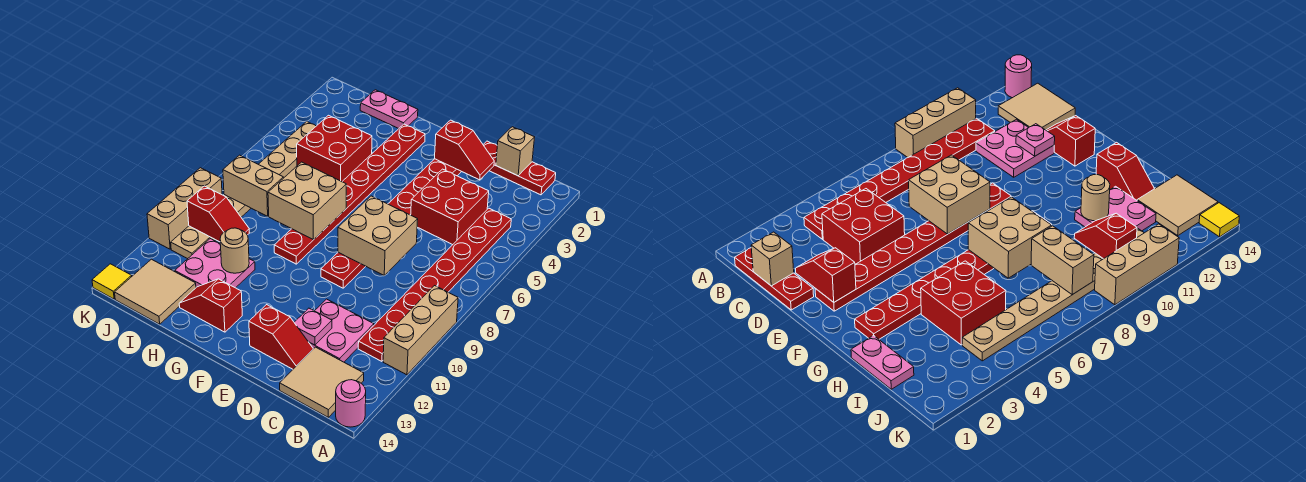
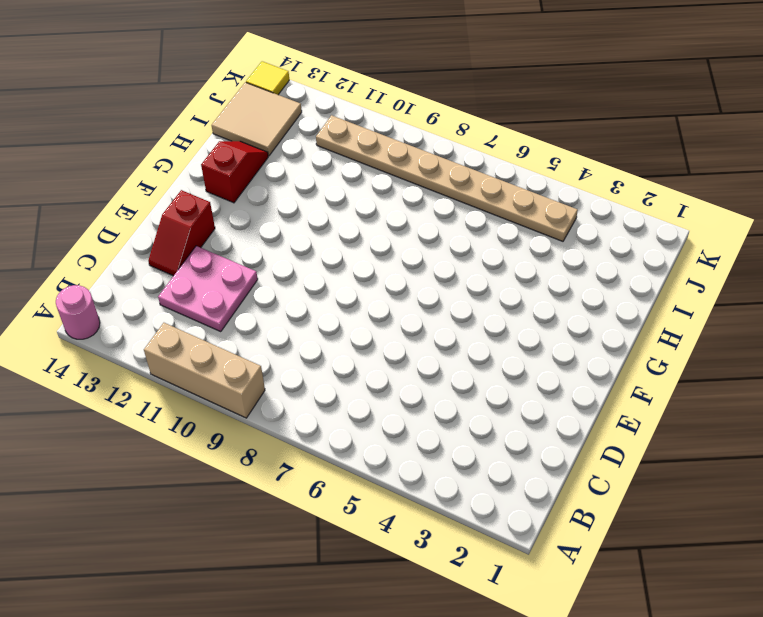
none -> red 1x3 plate [483,141,556,195]
none -> red 1x8 plate [358,208,511,361]
none -> tan 2x2 tile [280,347,364,417]

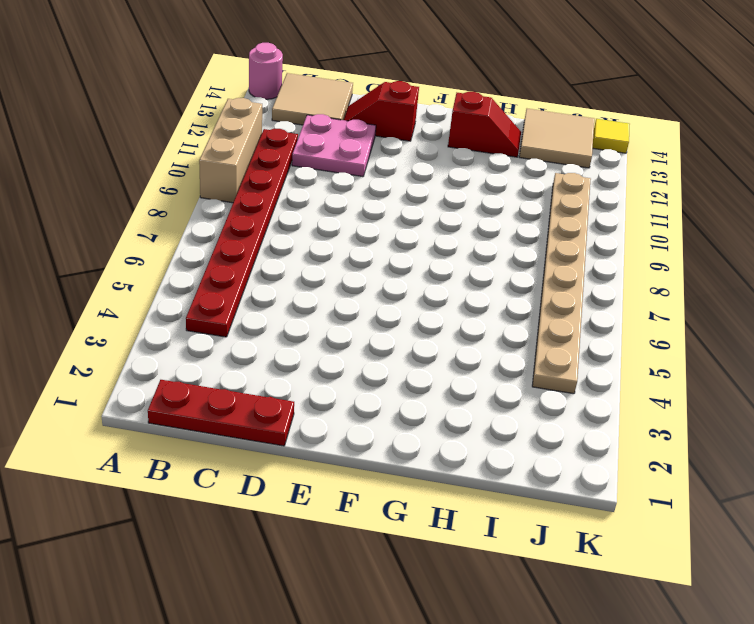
none -> red 2x2 brick [411,169,489,245]
none -> red 1x8 plate [321,159,461,288]
none -> red 1x8 plate [274,124,425,264]

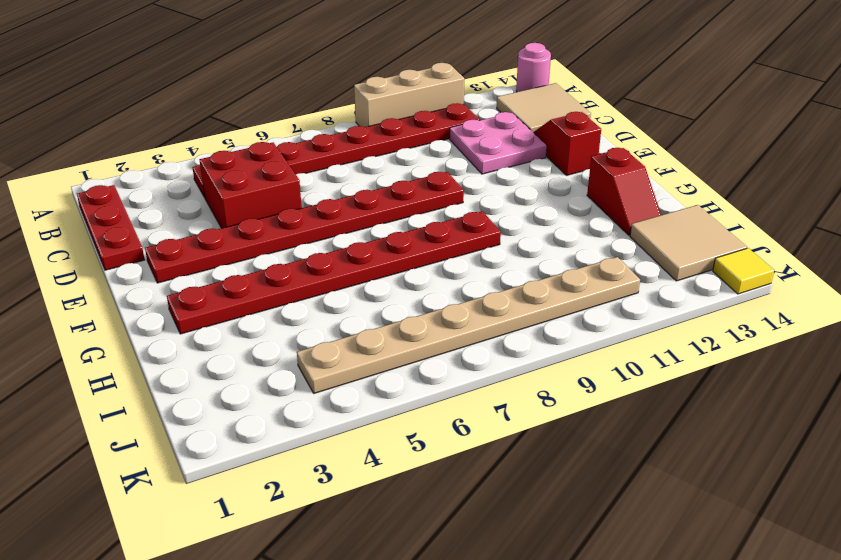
none -> pink 1x2 plate [360,90,418,129]
none -> red 2x2 brick [297,115,372,182]
none -> pink 2x2 plate [175,239,255,288]

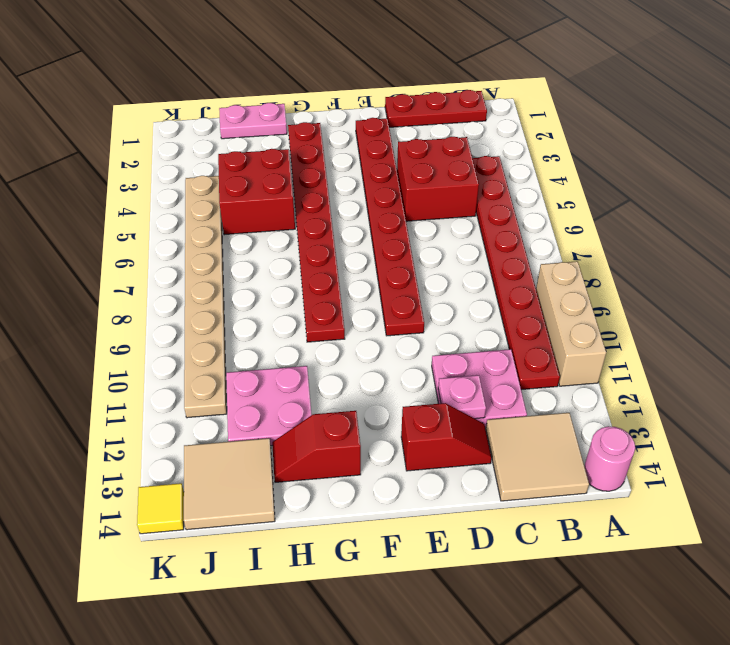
none -> tan 1x3 brick [147,168,222,249]
none -> tan 1x1 brick [496,127,535,176]
none -> red 1x2 slope [435,120,494,180]

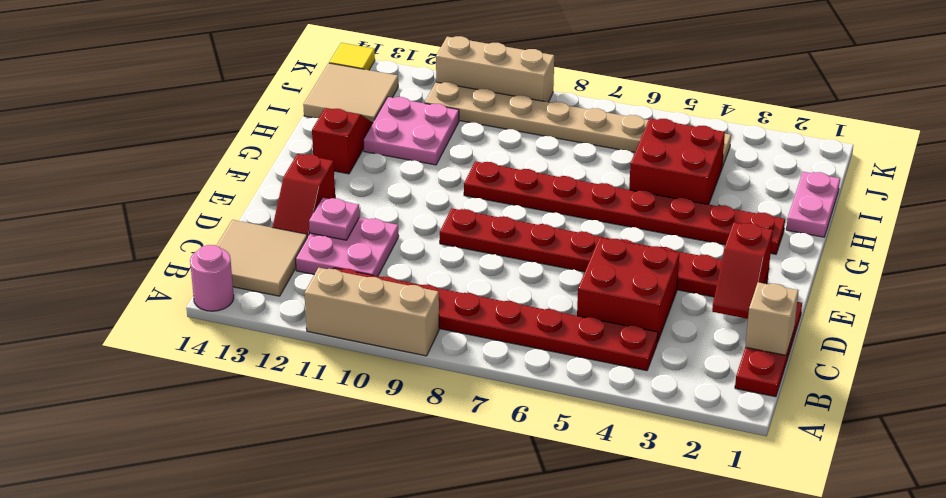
none -> tan 2x2 brick [338,196,418,276]
none -> tan 2x2 brick [268,162,346,240]
none -> tan 1x1 round brick [220,228,249,273]

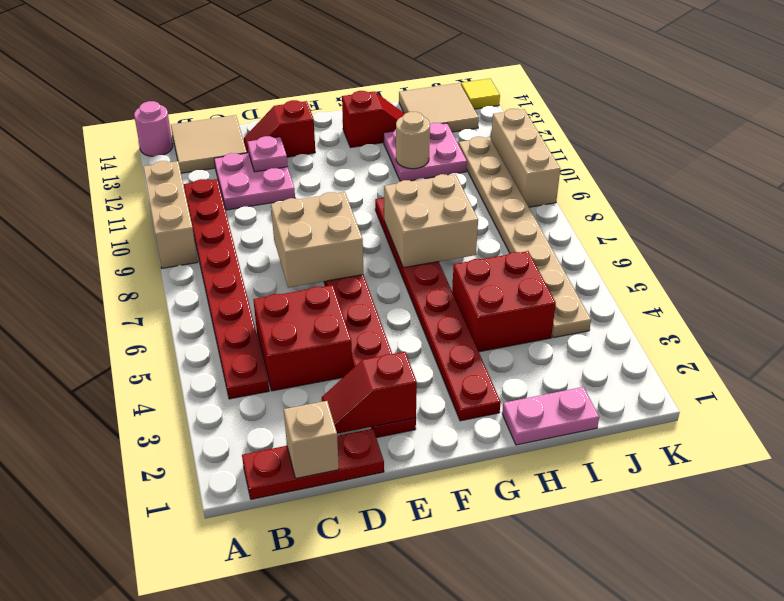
none -> tan 1x2 brick [223,155,283,216]
none -> red 1x2 slope [187,186,249,242]

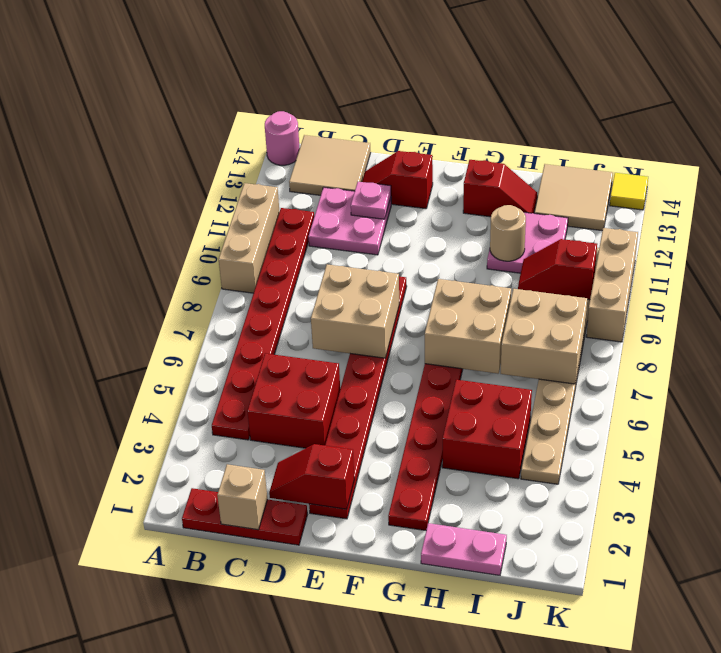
tan 2x2 brick [501,289,587,384] -> tan 1x2 brick [223,155,283,216]

